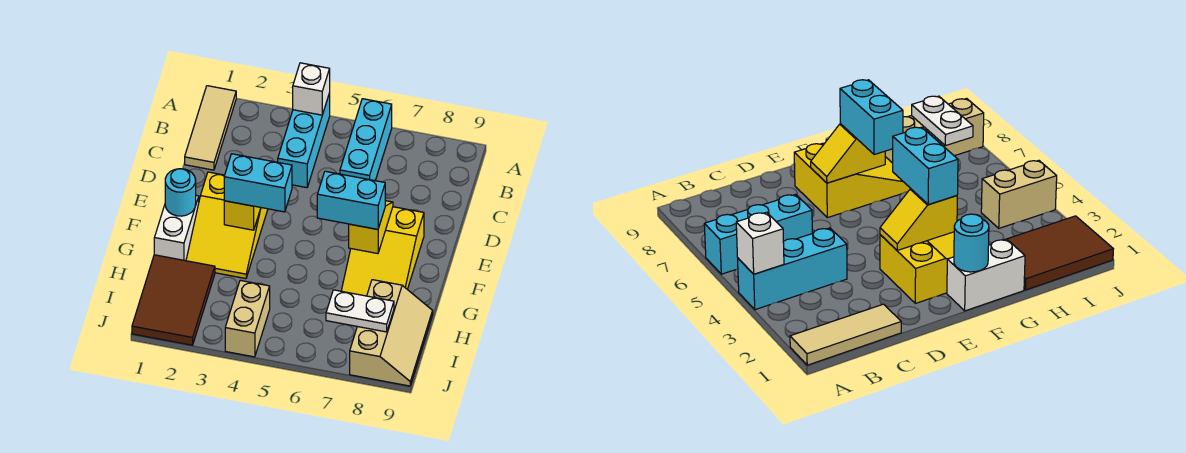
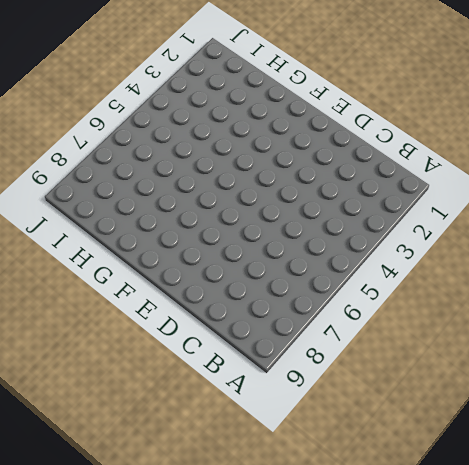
none -> tan 1x3 tile [185,86,236,170]
none -> cyan 1x3 brick [278,93,330,188]
none -> cyan 1x3 brick [340,99,392,181]

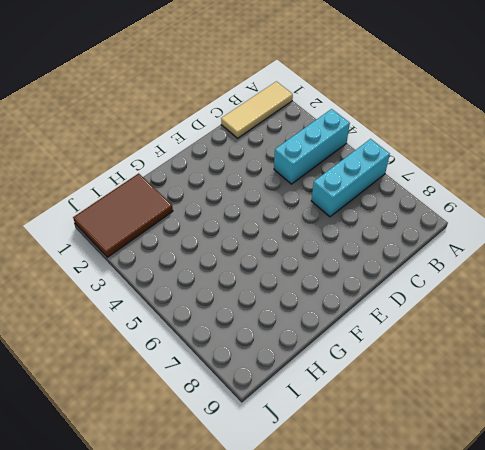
none -> yellow 2x3 slope [186,172,268,279]
none -> yellow 2x3 slope [341,207,424,296]
none -> white 1x2 brick [154,195,199,261]

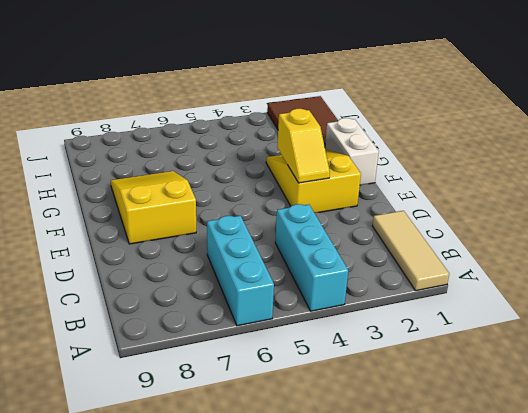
none -> tan 2x3 slope [350,280,433,386]
none -> tan 1x2 brick [225,280,270,357]
none -> white 1x1 brick [293,63,330,115]

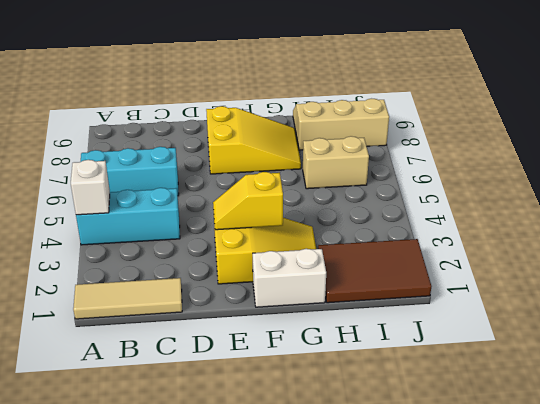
tan 1x2 brick [303,136,369,189] -> tan 1x2 brick moved to [225,280,270,357]
none -> yellow 1x2 slope [349,201,393,254]
none -> cyan 1x1 round brick [165,169,196,216]
none -> white 1x2 plate [326,290,394,332]

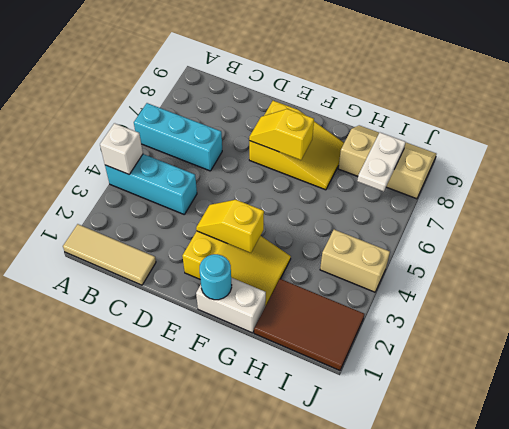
none -> cyan 1x2 brick [224,154,292,212]
none -> cyan 1x2 brick [317,171,385,229]

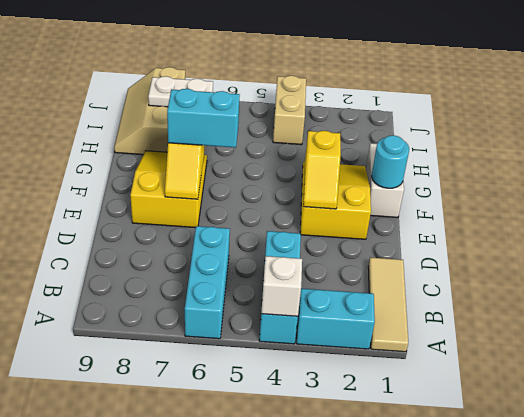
cyan 1x2 brick [297,289,375,349] -> cyan 1x2 brick moved to [224,154,292,212]
none -> brown 2x3 tile [132,255,215,345]

